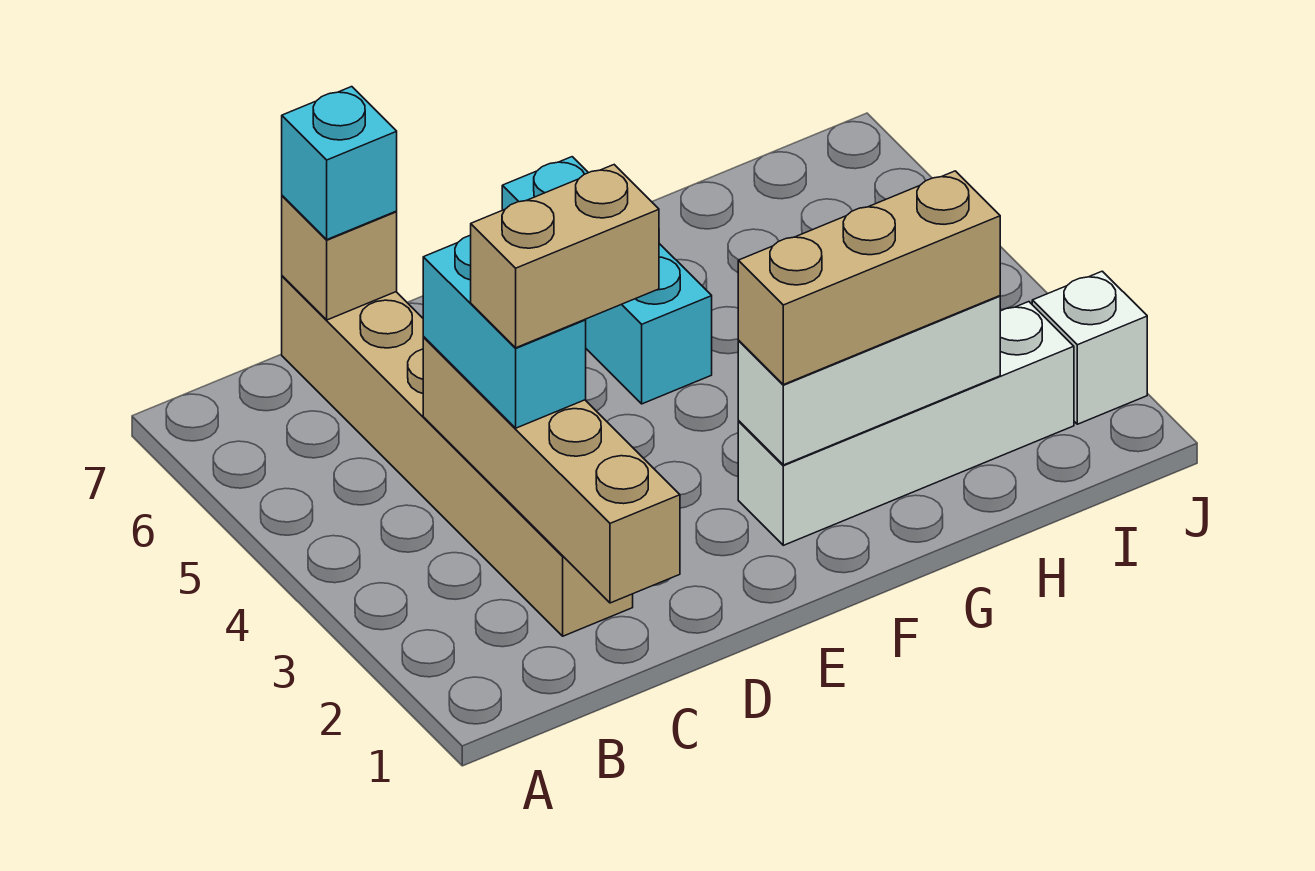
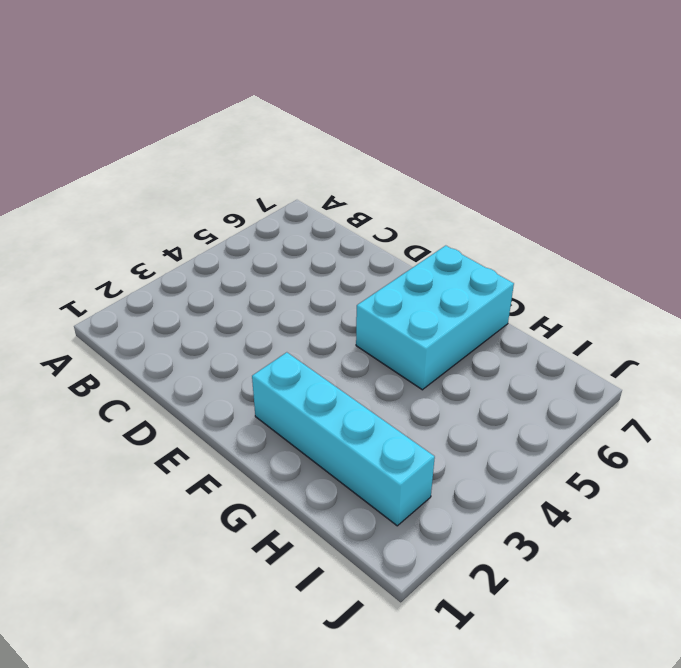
cyan 1x4 brick [252,352,435,526] -> white 1x4 brick [738,302,1074,545]
cyan 2x3 brick [356,246,514,390] -> cyan 1x3 brick [502,157,712,404]
none -> tan 1x6 brick [282,276,633,636]
none -> white 1x1 brick [1032,271,1147,424]

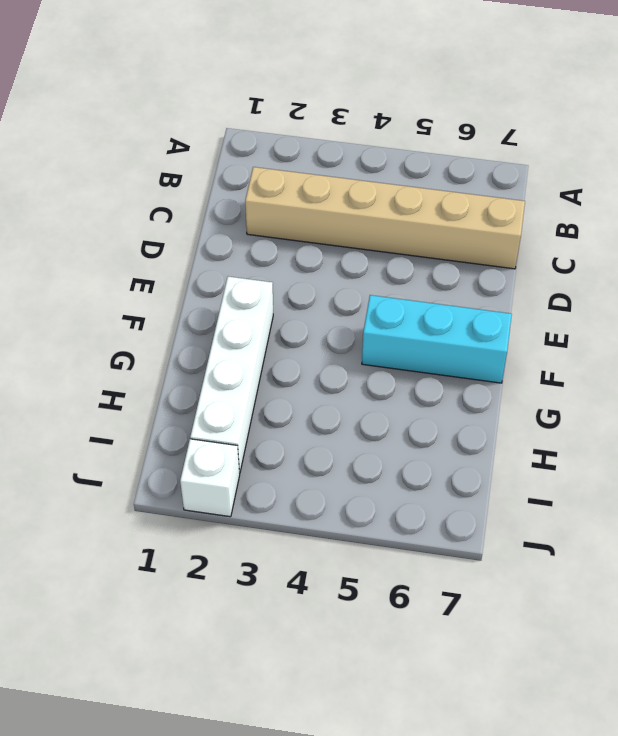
none -> tan 1x4 brick [423,337,680,603]
none -> tan 1x1 brick [282,196,397,320]

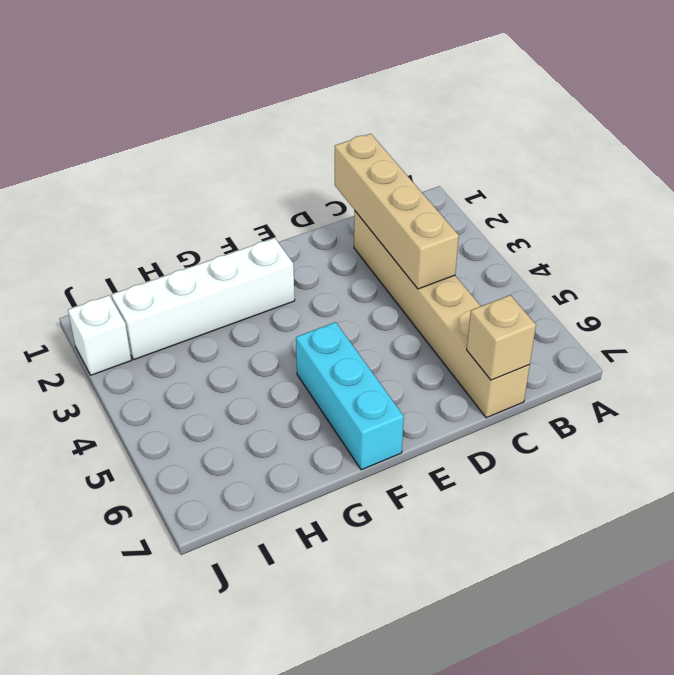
none -> white 1x3 brick [738,296,1000,465]
none -> cyan 1x2 brick [423,235,586,428]

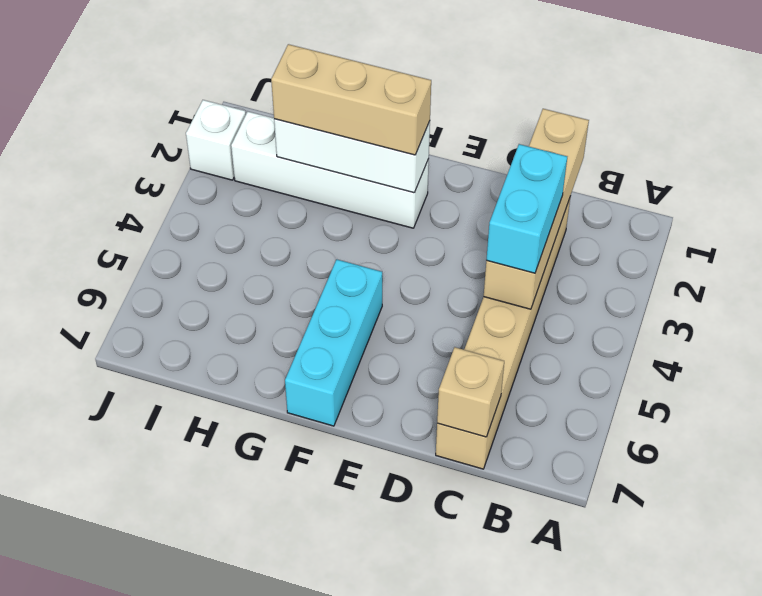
none -> cyan 1x1 brick [282,87,397,239]
none -> tan 1x2 brick [471,165,659,348]

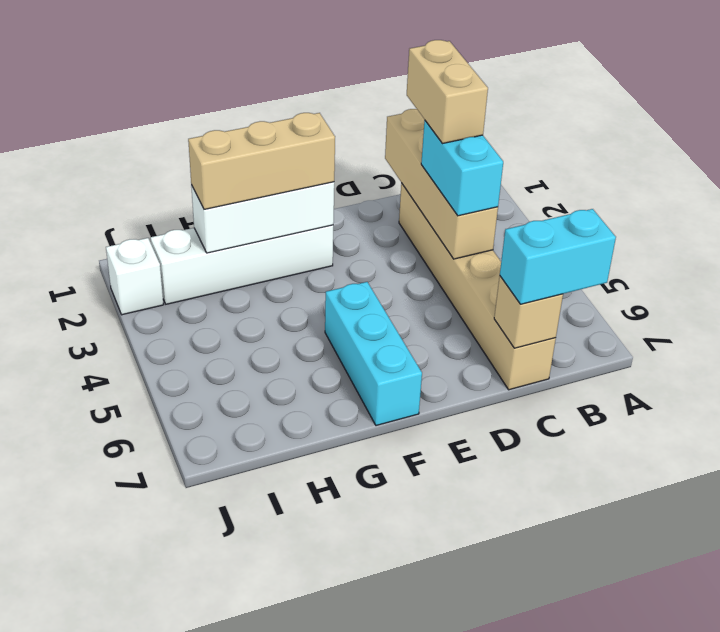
cyan 1x2 brick [500,209,616,304] -> cyan 1x1 brick [282,87,397,239]
tan 1x2 brick [407,40,488,144] -> tan 1x2 brick turned to [471,165,659,348]

